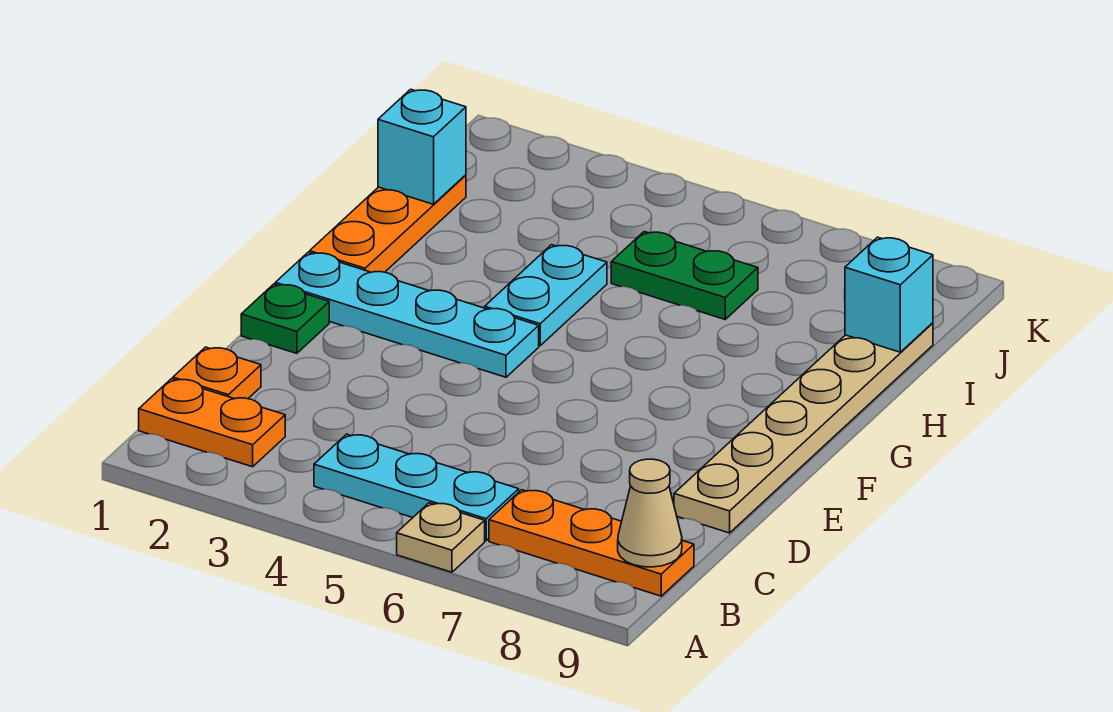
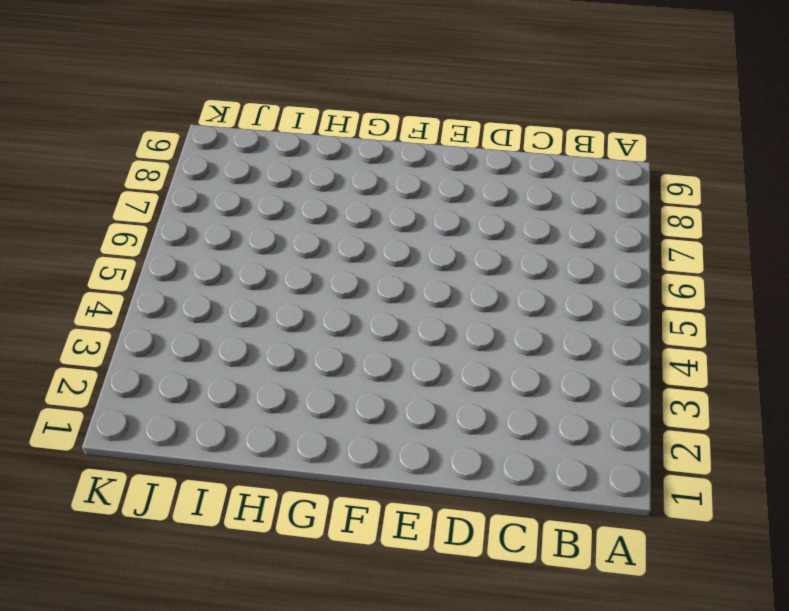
none -> tan 1x1 plate [397,503,485,572]
none -> orange 1x2 plate [139,379,285,467]
none -> cyan 1x3 plate [314,434,519,541]

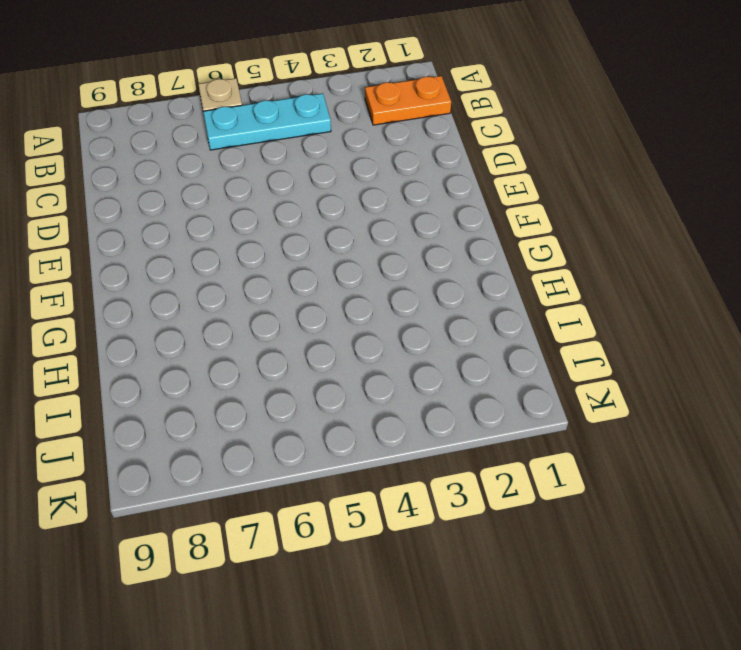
none -> orange 1x3 plate [489,490,694,596]
none -> orange 1x1 plate [173,347,261,399]
none -> tan 1x6 plate [674,323,933,533]

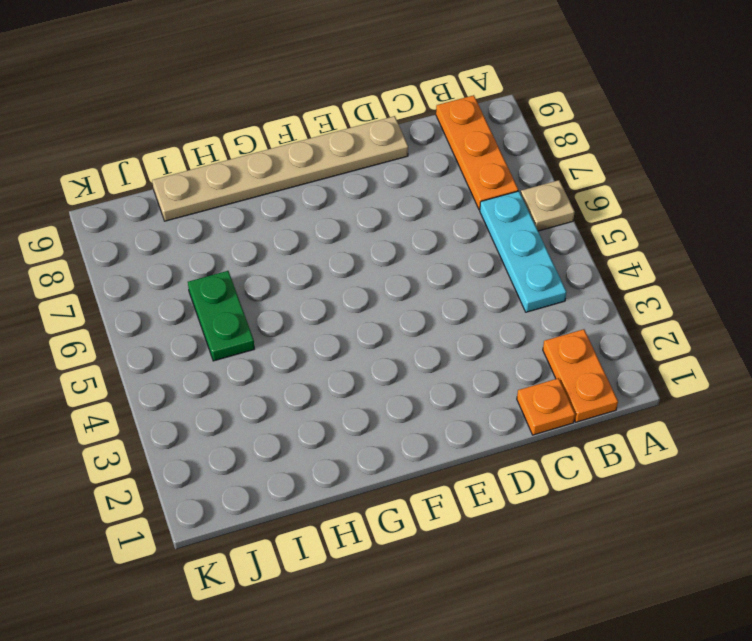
none -> green 1x1 plate [241,284,329,354]
none -> cyan 1x4 plate [275,252,539,377]
none -> orange 1x3 plate [310,175,466,272]

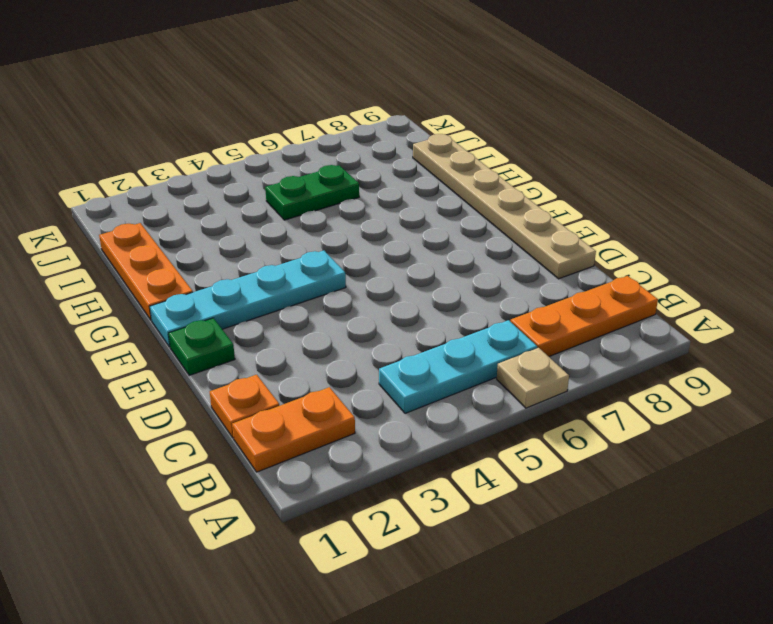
none -> cyan 1x2 plate [485,245,607,346]
none -> tan 1x1 cone [618,459,682,567]
none -> cyan 1x1 brick [378,89,466,204]

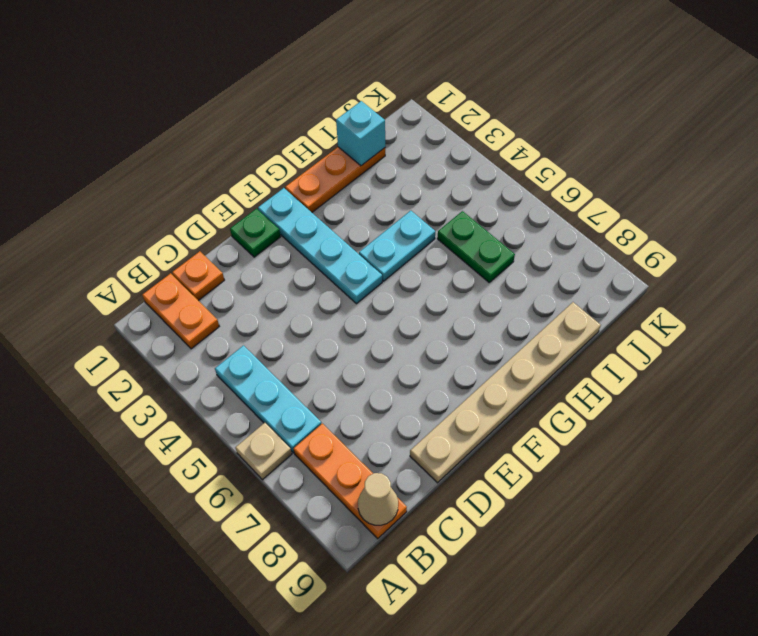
none -> cyan 1x1 brick [845,237,933,352]

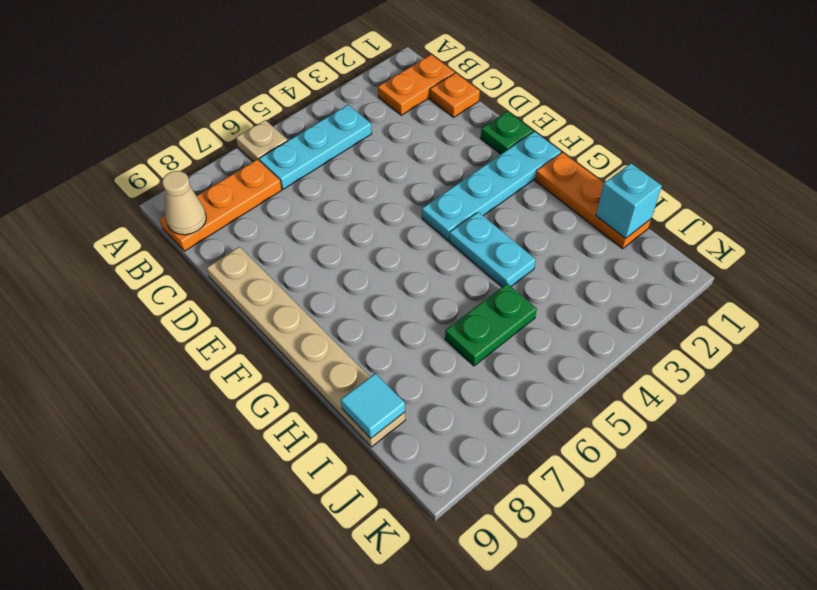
cyan 1x1 tile [341,373,405,438] -> cyan 1x1 brick [845,237,933,352]

